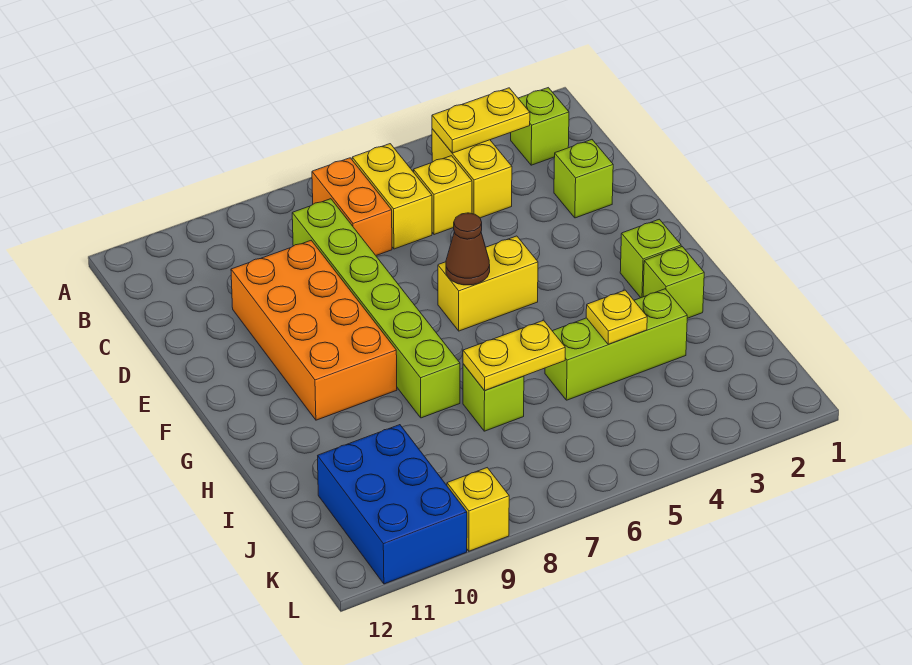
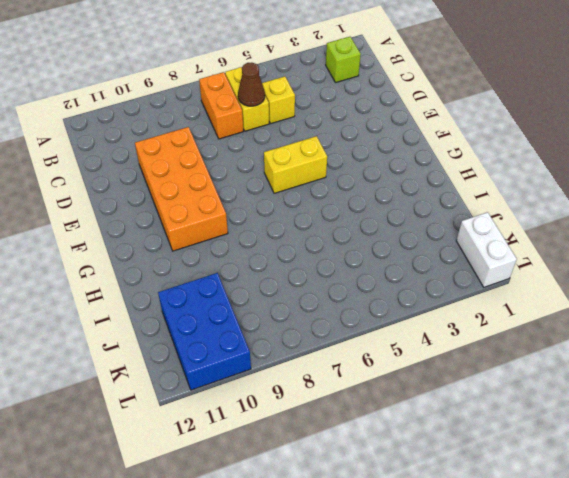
brown 1x1 cone [238,63,265,106] -> brown 1x1 cone moved to [446,213,490,285]
white 1x2 brick [456,212,517,287] -> none
none -> yellow 1x2 brick [432,129,512,218]
none -> lime 1x6 brick [292,199,460,418]
none -> lime 1x1 brick [554,140,613,218]

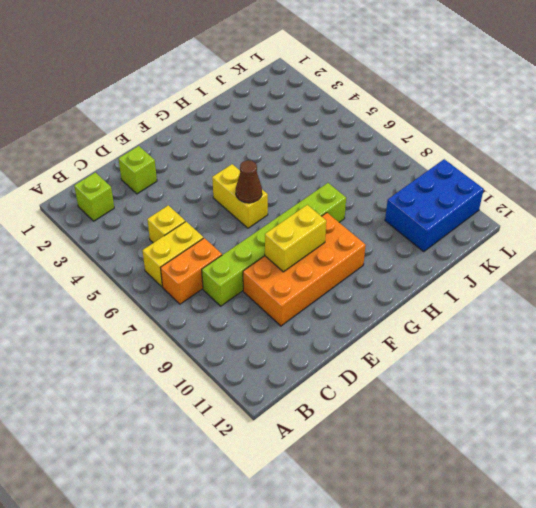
yellow 1x2 brick [265,205,326,272] -> yellow 1x2 brick moved to [432,129,512,218]
none -> lime 1x1 brick [620,219,681,298]
none -> lime 1x1 brick [643,247,704,318]
none -> lime 1x3 brick [545,289,687,400]

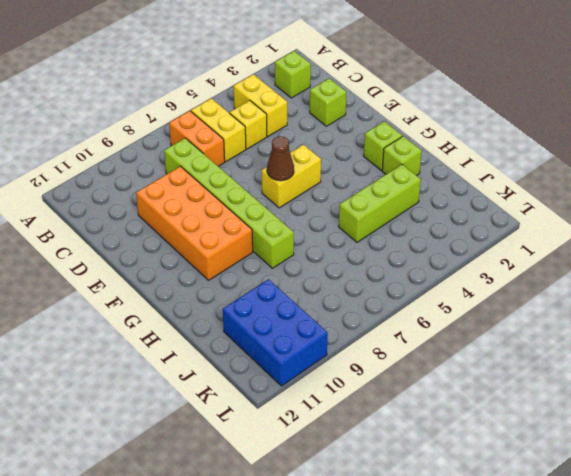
none -> lime 1x1 brick [463,364,524,431]
none -> yellow 1x1 brick [447,468,509,551]
none -> yellow 1x2 plate [432,88,530,153]

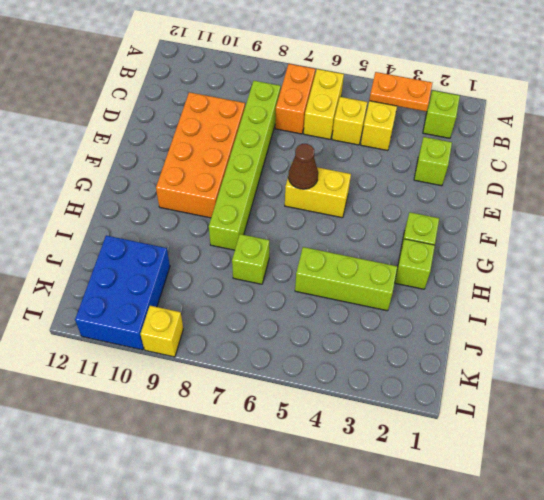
orange 1x2 plate [369,72,432,112] -> yellow 1x2 plate [432,88,530,153]
none -> yellow 1x1 plate [586,290,647,344]
none -> yellow 1x2 plate [463,320,565,391]

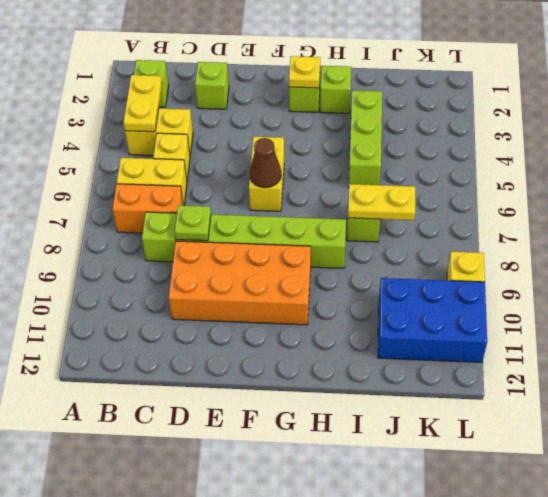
lime 1x1 plate [175,205,211,241] -> none
yellow 1x1 plate [289,56,320,88] -> yellow 1x1 plate moved to [586,290,647,344]
yellow 1x2 plate [348,184,415,220] -> yellow 1x2 plate turned to [463,320,565,391]

